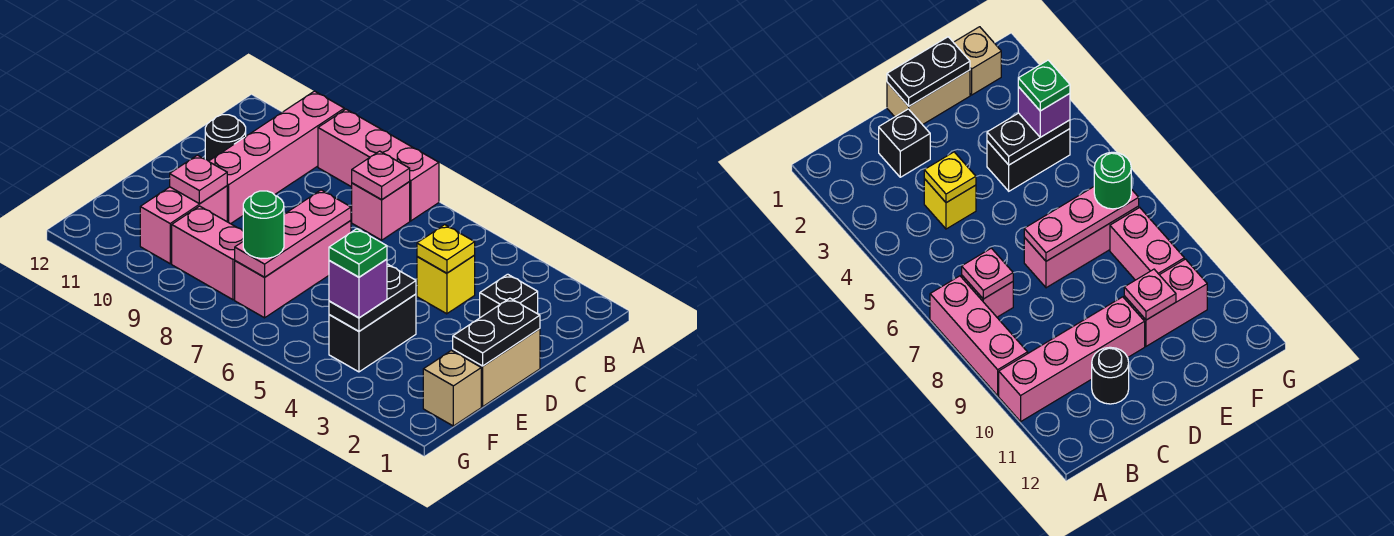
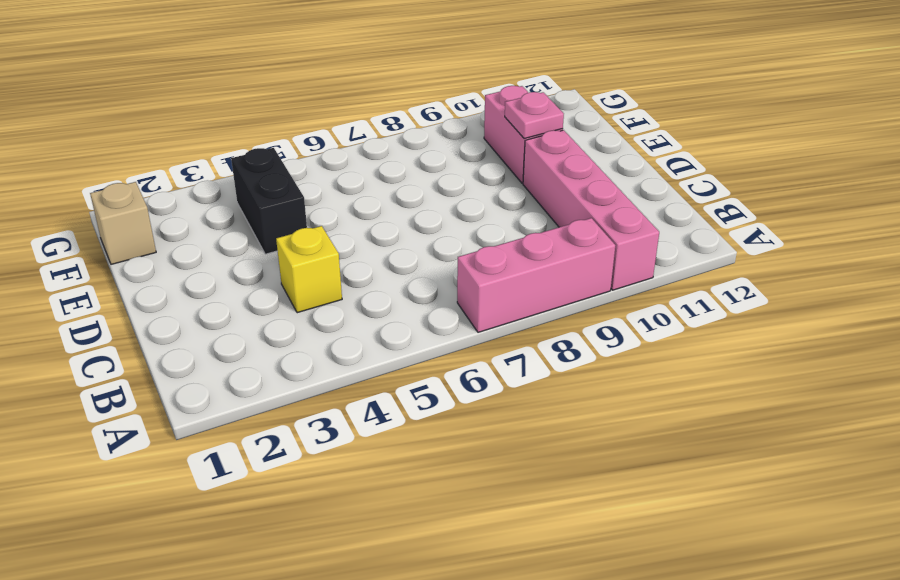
none -> pink 1x1 brick [352,182,410,240]
none -> black 1x1 brick [480,274,538,318]
none -> black 1x1 round brick [205,115,246,161]

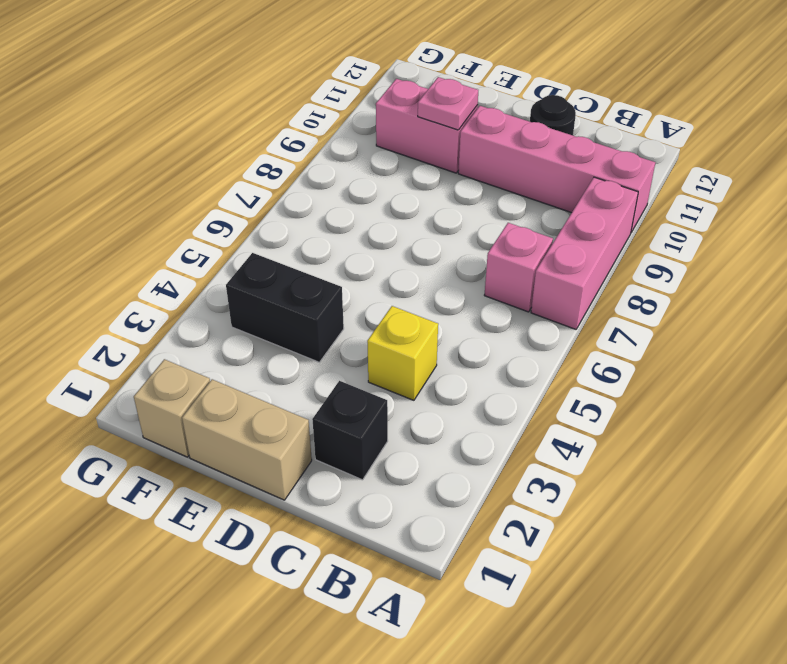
none -> pink 1x3 brick [235,220,351,318]
none -> pink 1x2 brick [172,206,243,300]
none -> pink 1x1 plate [352,151,410,199]

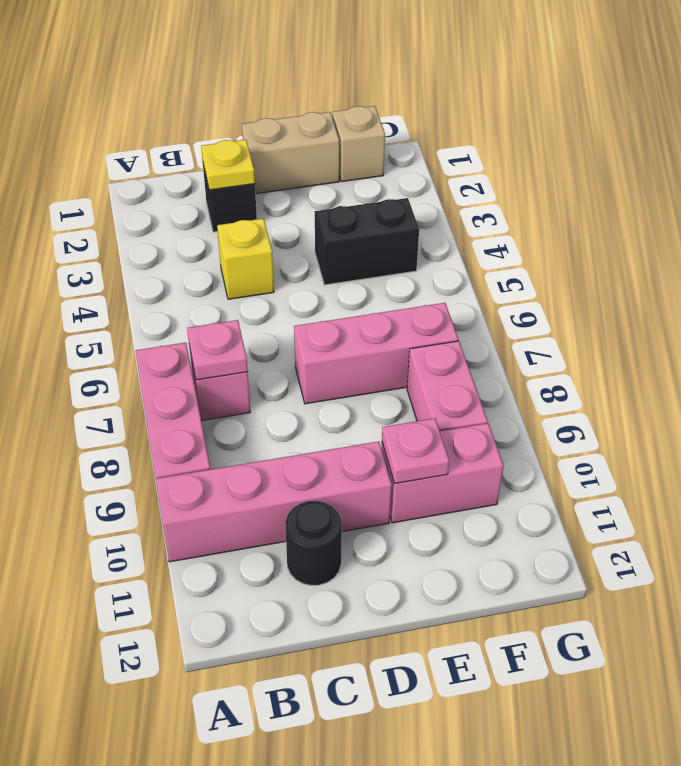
yellow 1x1 plate [201,140,255,190] -> yellow 1x1 plate moved to [417,225,475,273]
none -> black 1x2 plate [453,298,540,366]
none -> pink 1x3 plate [235,190,351,277]
none -> black 1x2 plate [329,264,416,331]

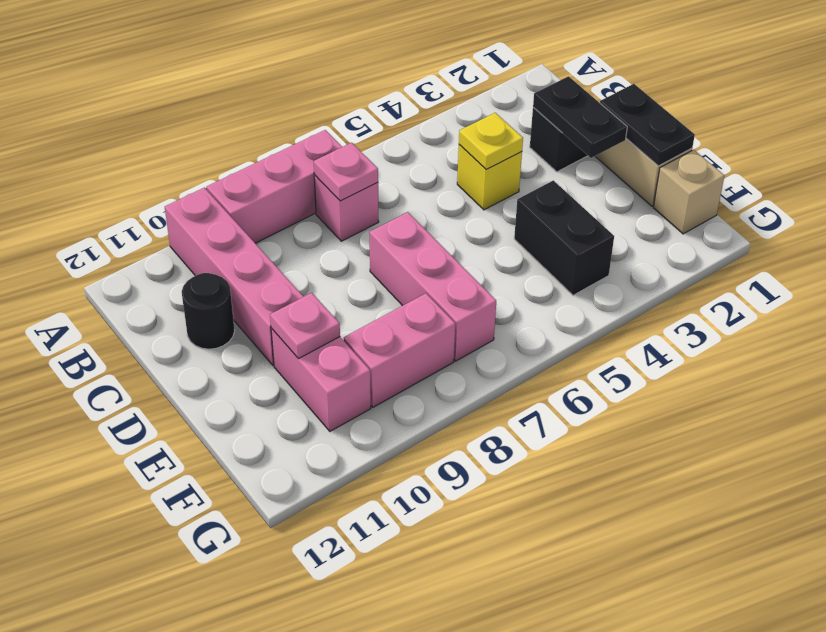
black 1x2 plate [533,76,627,158] -> black 1x2 plate moved to [329,264,416,331]
none -> pink 1x3 plate [235,190,351,277]
none -> purple 1x1 brick [329,259,387,318]
none -> green 1x1 round brick [243,191,284,259]

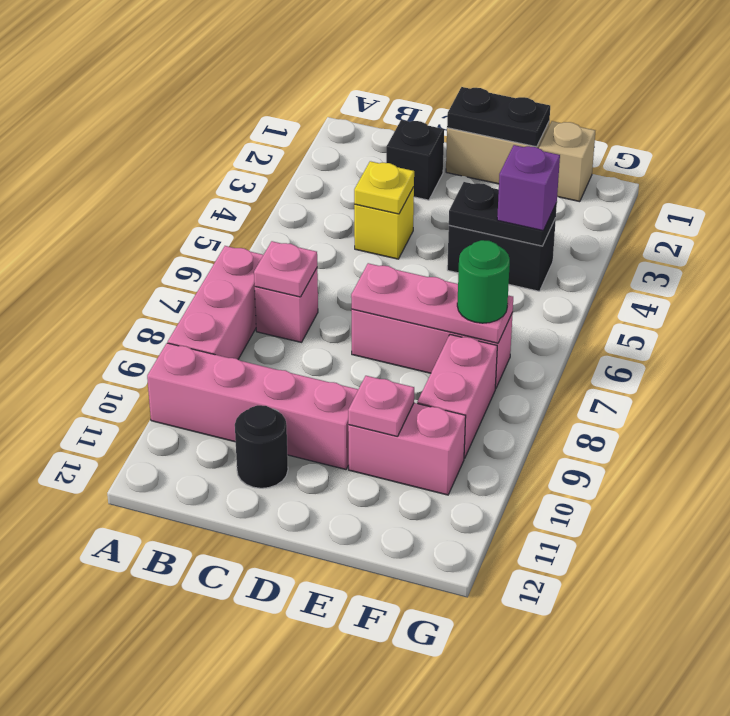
none -> green 1x1 plate [329,229,387,277]

